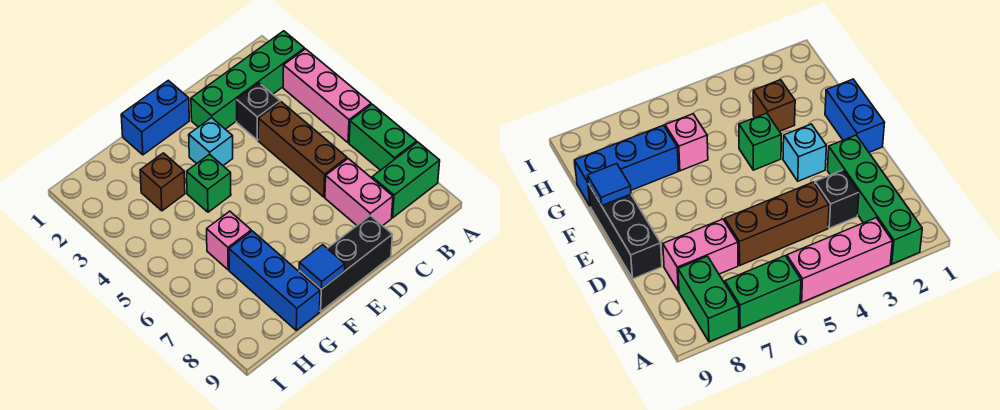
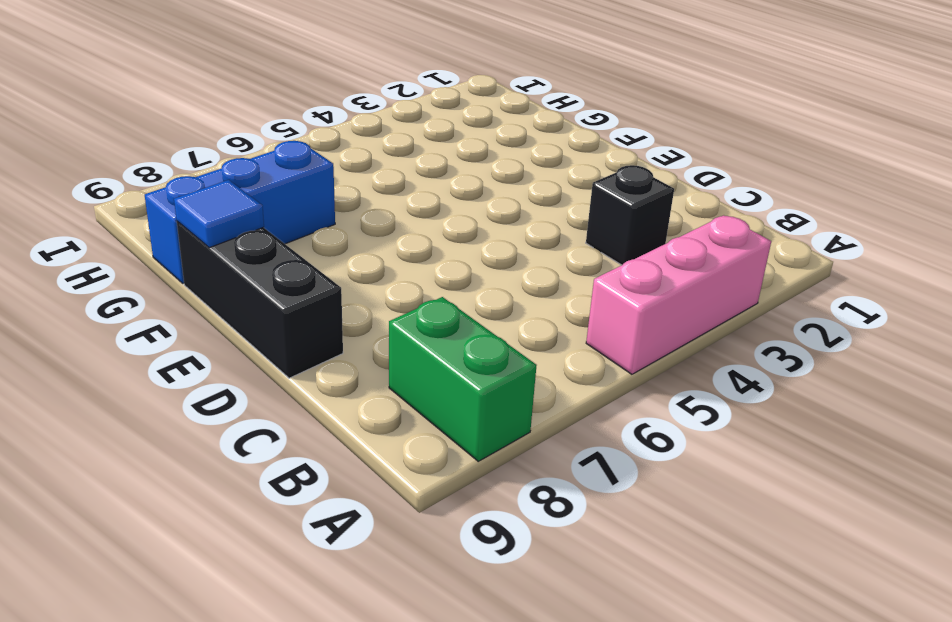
none -> green 1x4 brick [191,31,305,129]
none -> green 1x2 brick [349,104,417,170]
none -> brown 1x3 brick [258,102,347,197]

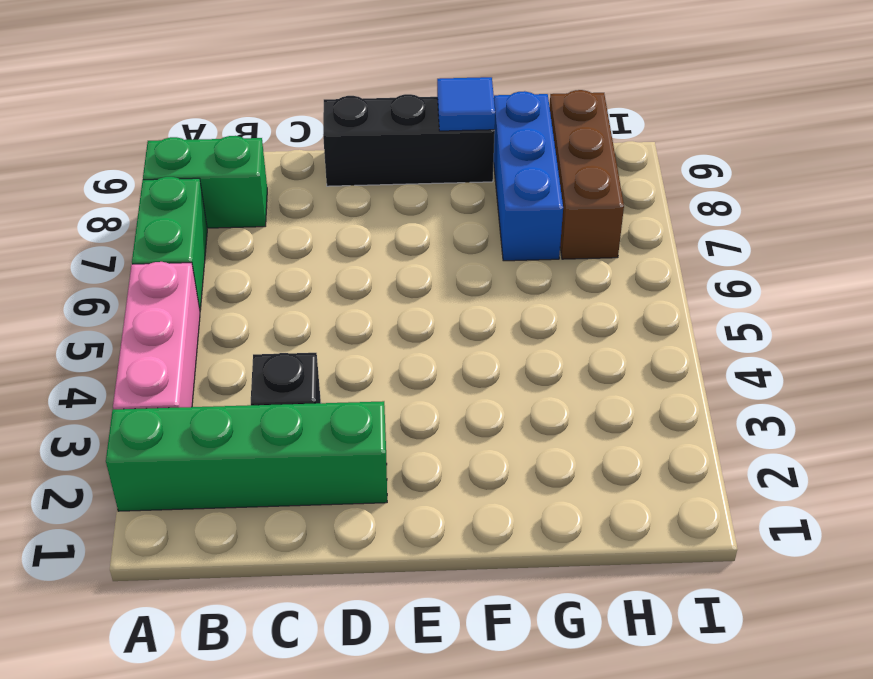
brown 1x3 brick [550,90,624,259] -> brown 1x3 brick moved to [258,102,347,197]
none -> pink 1x2 brick [325,159,393,226]
none -> blue 1x2 brick [121,80,189,155]
none -> cyan 1x1 brick [189,118,233,165]

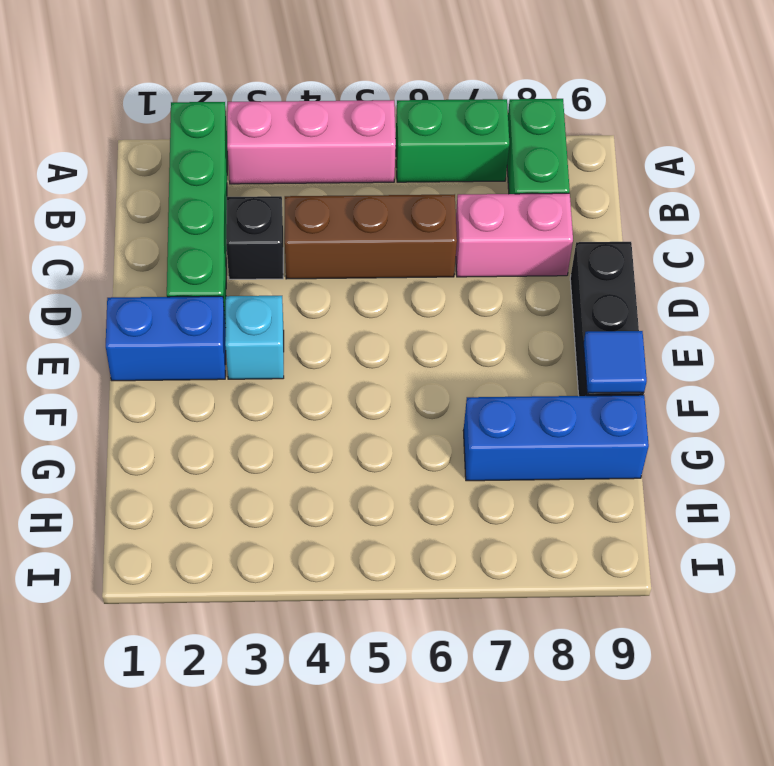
blue 1x2 brick [106,296,226,381] -> blue 1x2 brick turned to [121,80,189,155]
none -> green 1x1 brick [187,154,231,212]
none -> brown 1x1 brick [140,153,185,211]
none -> pink 1x1 brick [207,211,251,270]

